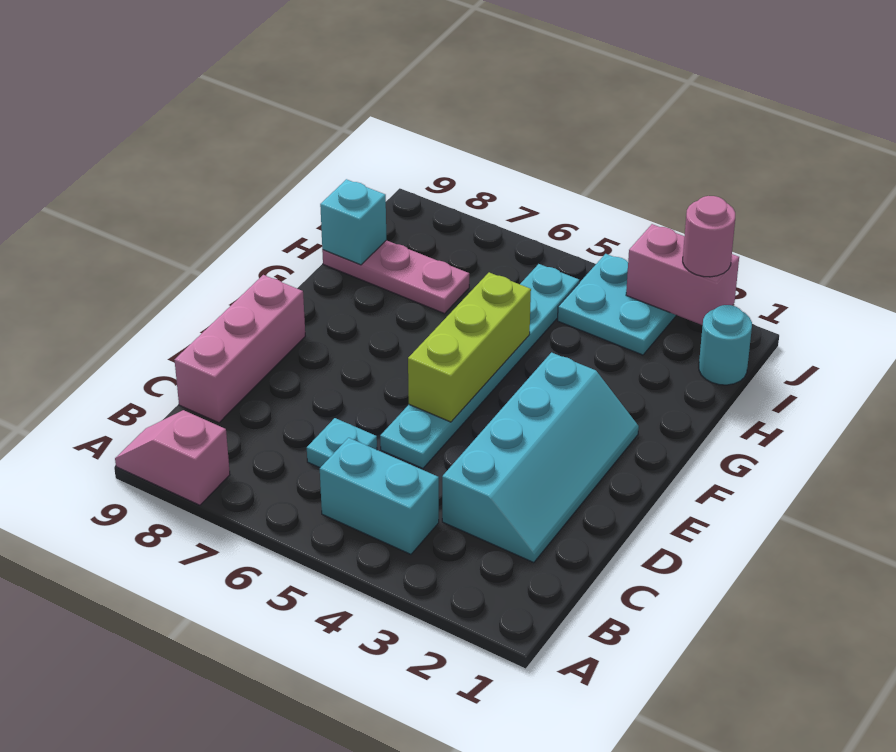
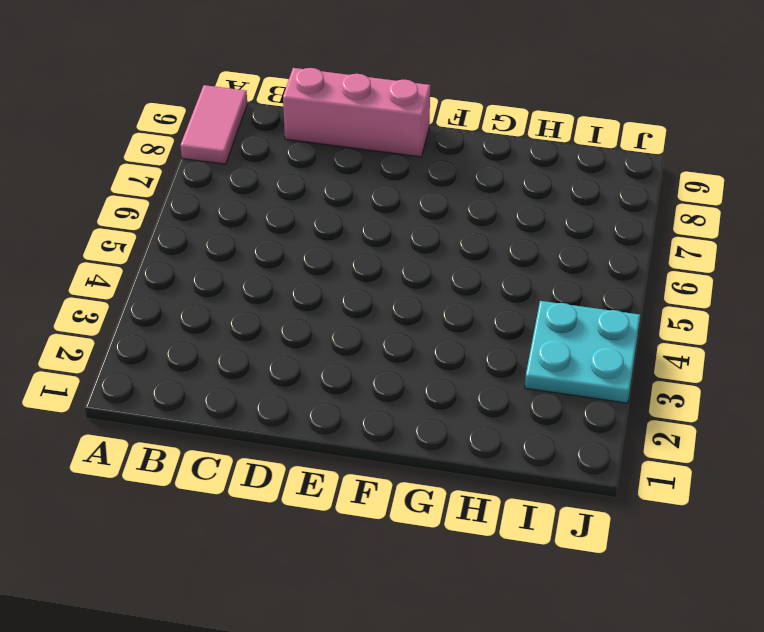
pink 1x2 tile [181,85,247,164] -> pink 1x2 slope [115,410,230,505]
none -> cyan 1x2 brick [320,438,439,554]
none -> cyan 2x4 slope [442,353,639,563]
none -> cyan 1x1 plate [307,418,377,468]

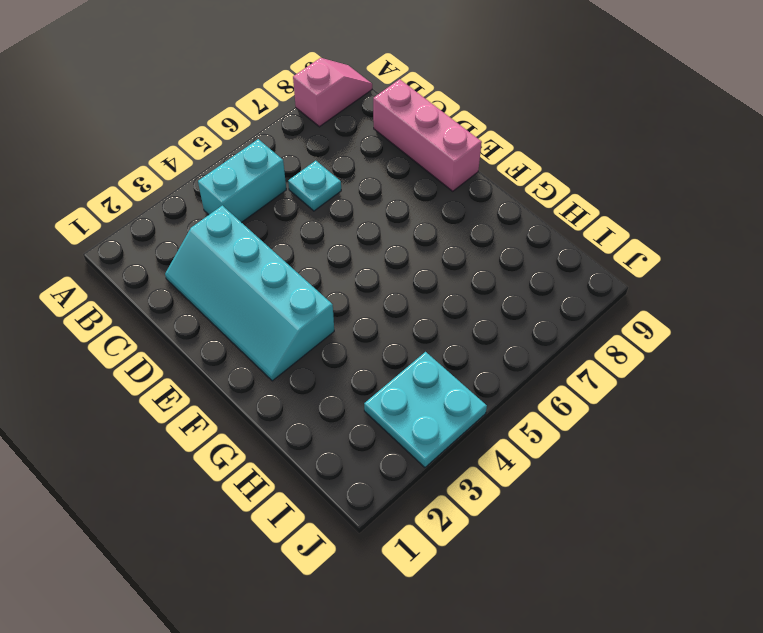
none -> cyan 1x6 plate [380,264,579,468]
none -> pink 1x3 plate [322,240,469,314]
none -> cyan 1x1 round brick [699,305,752,385]

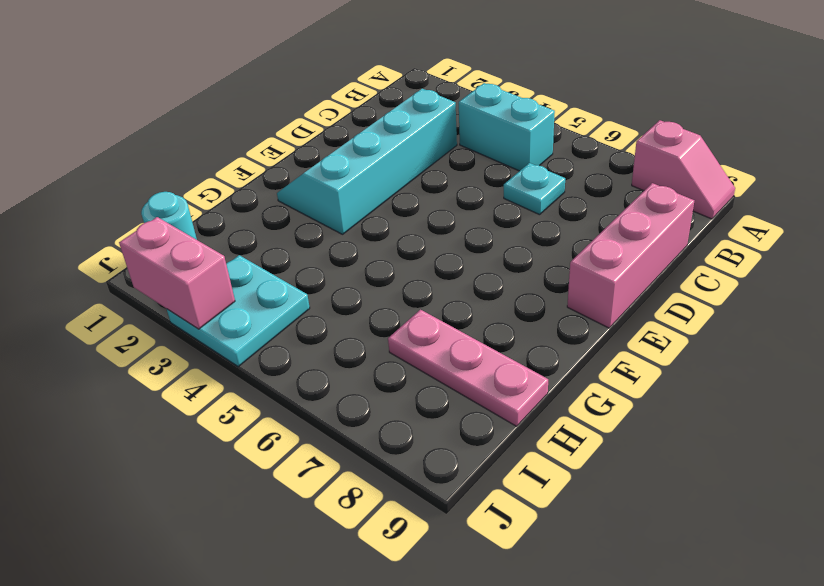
none -> cyan 1x6 plate [380,264,579,468]
none -> lime 1x3 brick [408,272,531,422]
none -> cyan 1x1 brick [320,179,387,265]

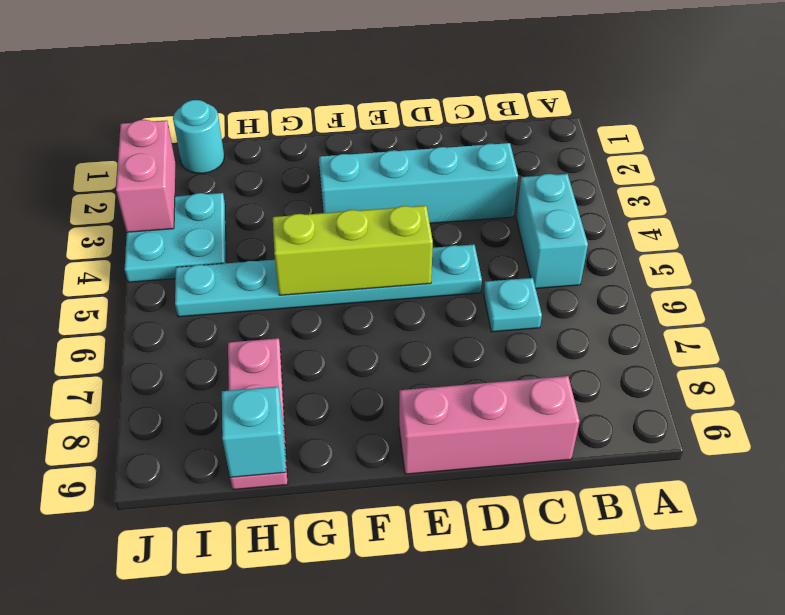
none -> pink 1x2 slope [115,410,230,505]
none -> pink 1x1 round brick [683,196,735,277]

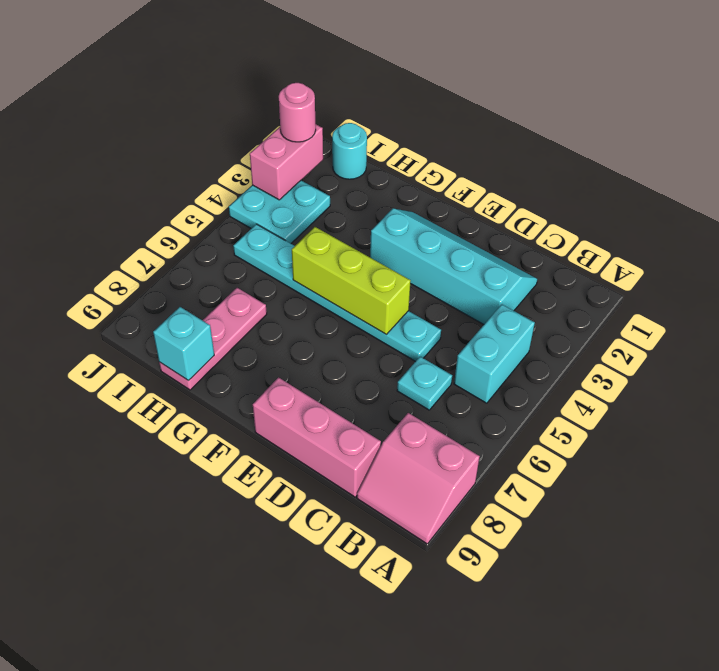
pink 2x2 slope [357,413,480,544] -> pink 1x2 slope [115,410,230,505]

